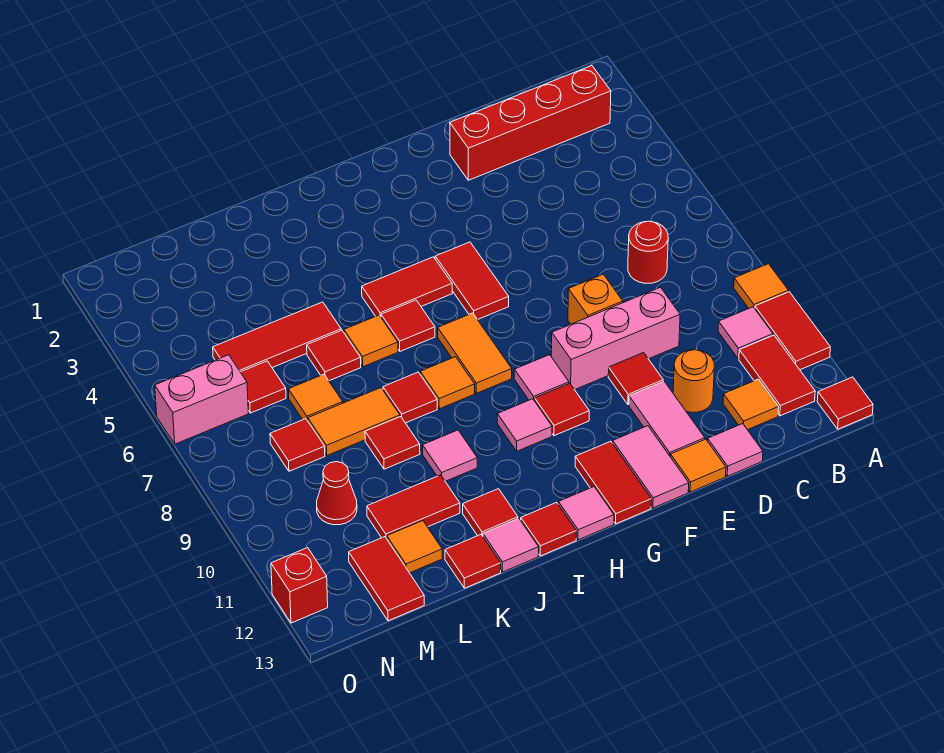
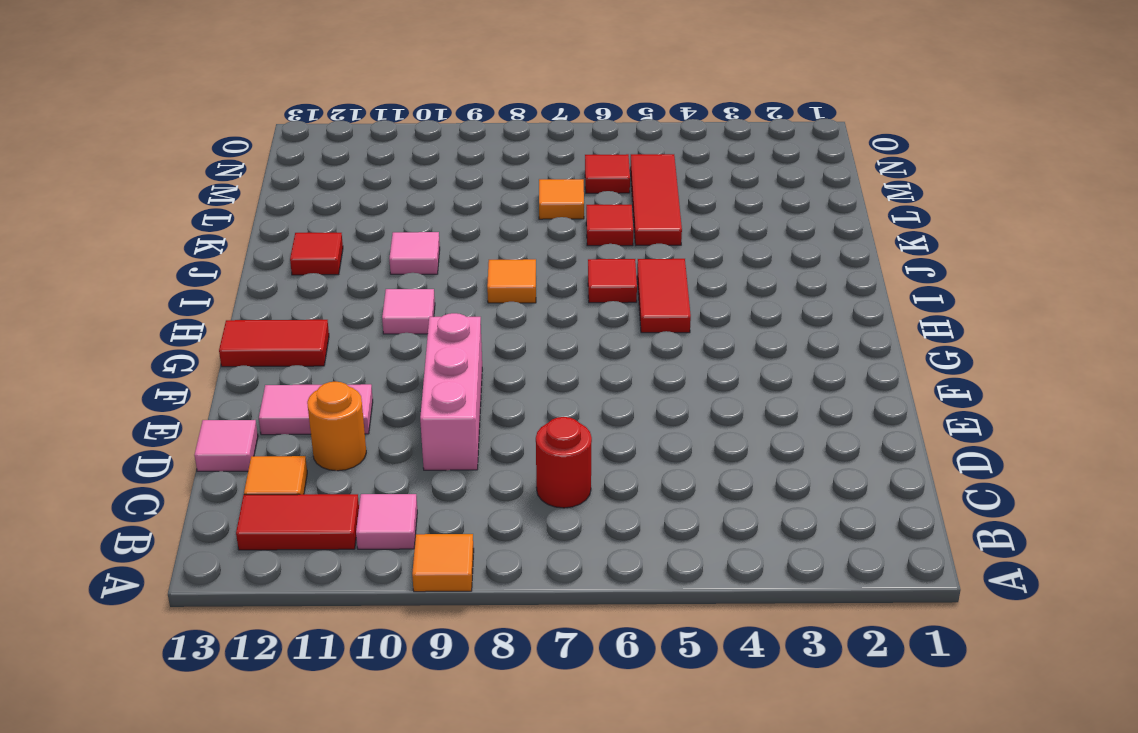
none -> red 1x2 tile [755,292,830,370]
none -> red 1x1 tile [817,377,873,429]
none -> red 1x4 brick [450,66,611,180]
none -> orange 1x1 brick [568,274,623,324]

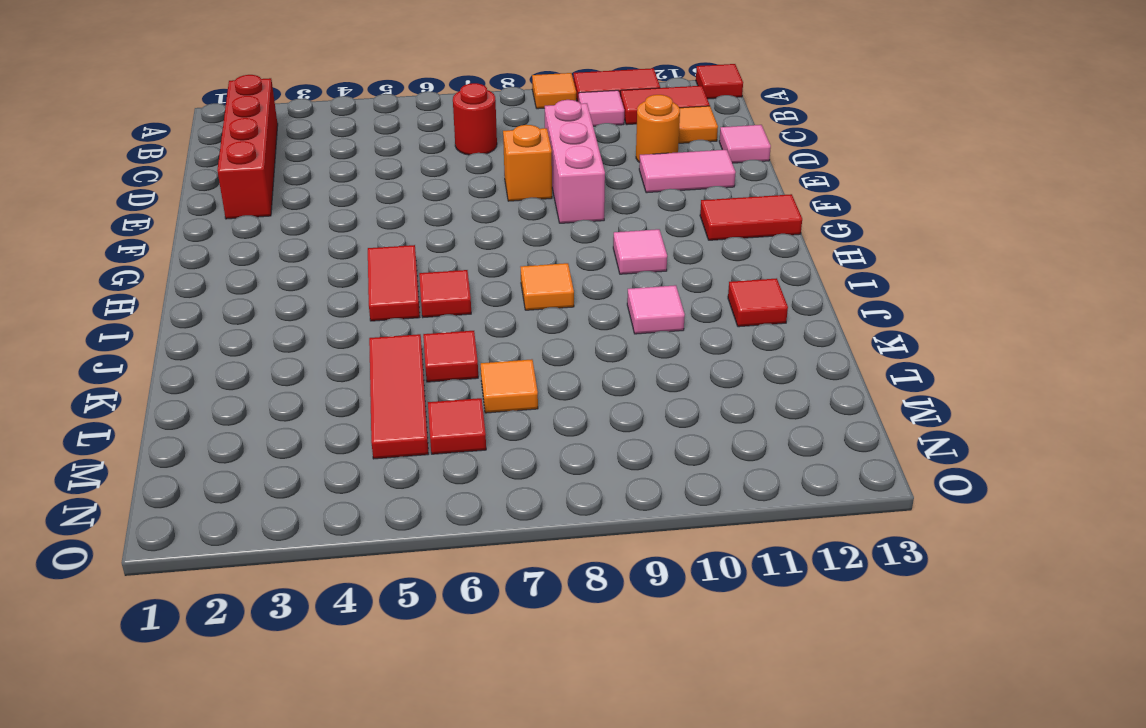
none -> red 1x1 tile [608,353,663,405]
none -> orange 1x1 tile [671,439,726,492]
none -> pink 1x2 tile [613,426,689,508]
none -> red 1x2 tile [435,242,509,320]

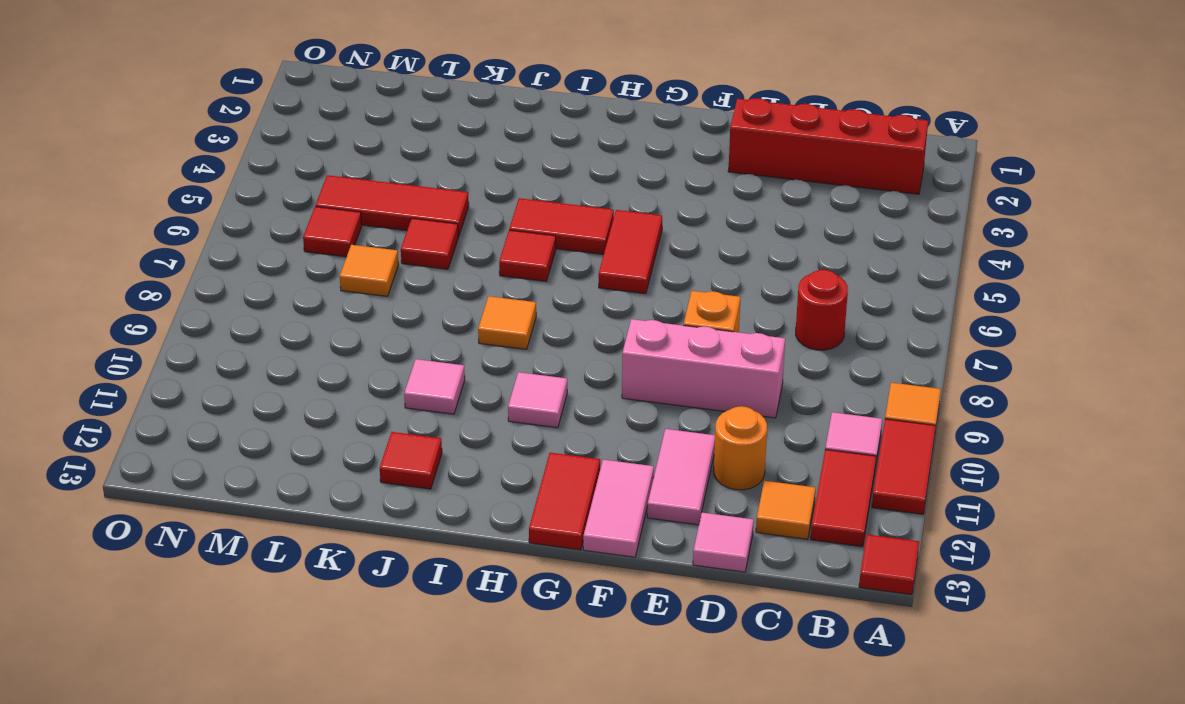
none -> red 1x1 tile [608,353,663,405]
none -> orange 1x1 tile [671,439,726,492]
none -> pink 1x1 tile [514,355,569,401]
none -> red 1x1 tile [535,383,589,436]

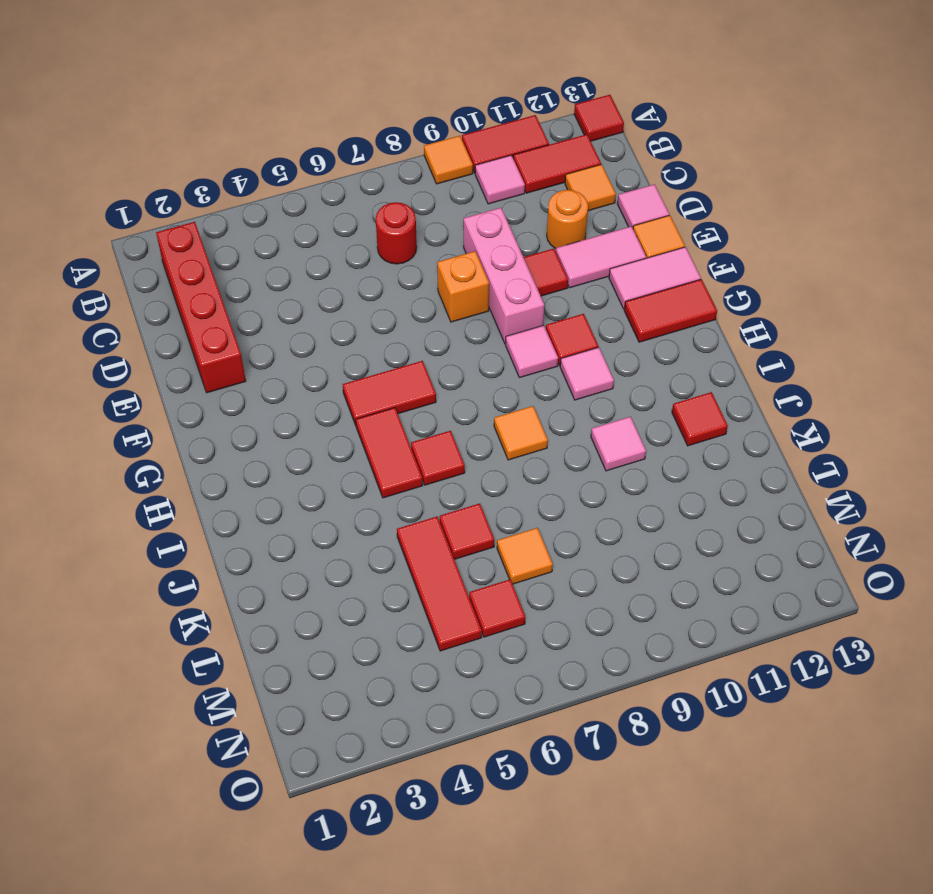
none -> orange 1x2 tile [438,313,512,393]
none -> pink 1x1 tile [558,487,614,540]
none -> red 1x1 tile [521,502,576,556]
none -> orange 1x1 tile [344,315,398,367]

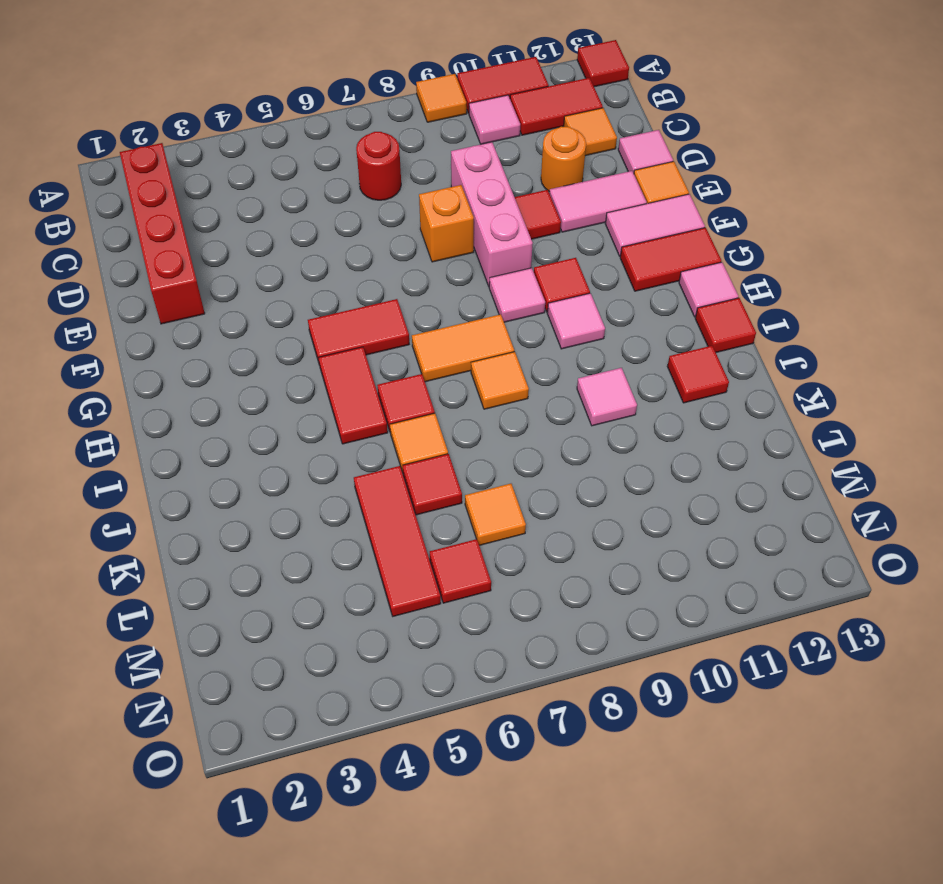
none -> red 1x1 tile [383,372,437,423]
none -> pink 1x1 tile [483,518,539,572]
none -> orange 1x2 tile [308,388,400,455]
none -> red 1x1 tile [365,417,420,469]

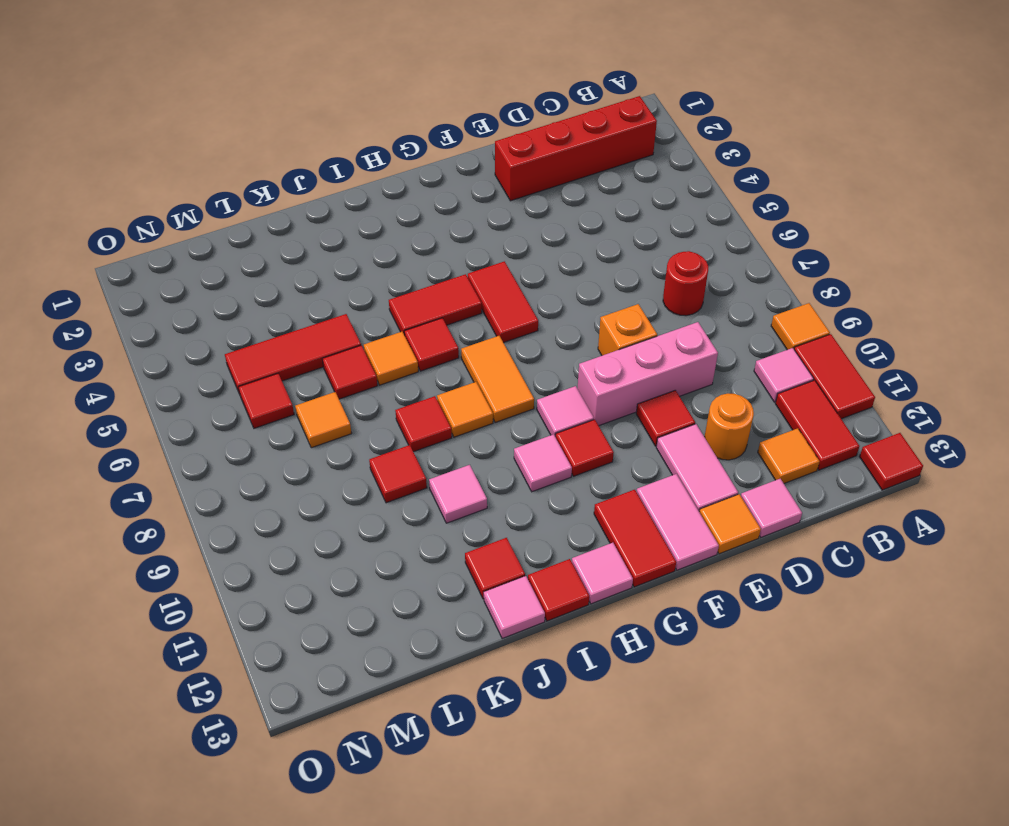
none -> orange 1x2 tile [308,388,400,455]
none -> red 1x2 tile [367,475,460,539]
none -> red 1x1 tile [445,535,501,588]
none -> orange 1x1 tile [387,521,442,573]

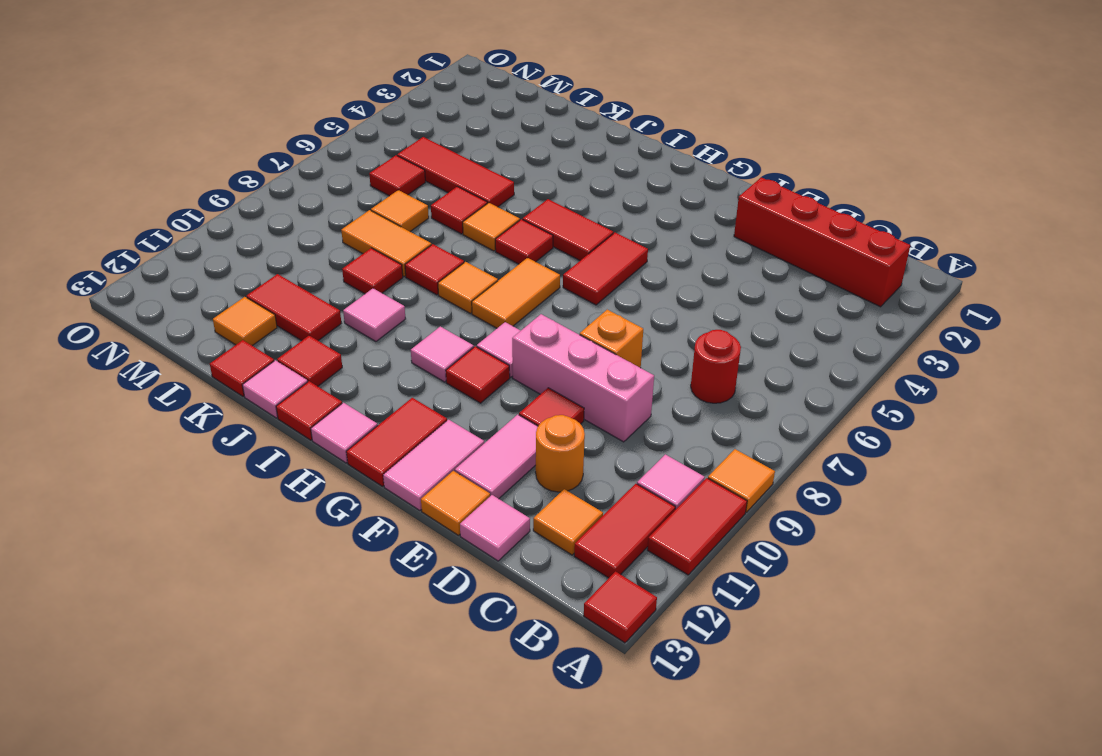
none -> red 1x1 tile [270,419,325,471]
none -> red 1x1 cone [317,462,357,525]
none -> red 1x2 tile [349,537,424,621]
none -> pink 1x2 brick [155,355,248,444]

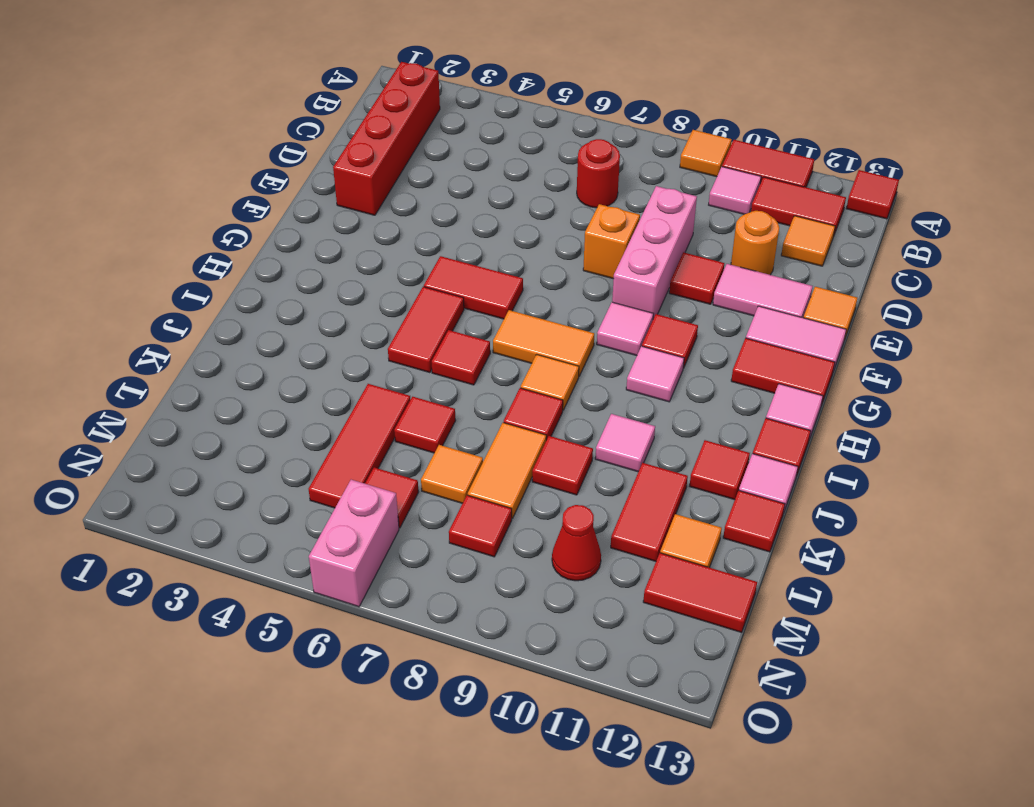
none -> pink 1x1 tile [708,424,763,476]
none -> orange 1x1 tile [344,315,398,367]
none -> red 1x1 brick [271,548,328,623]

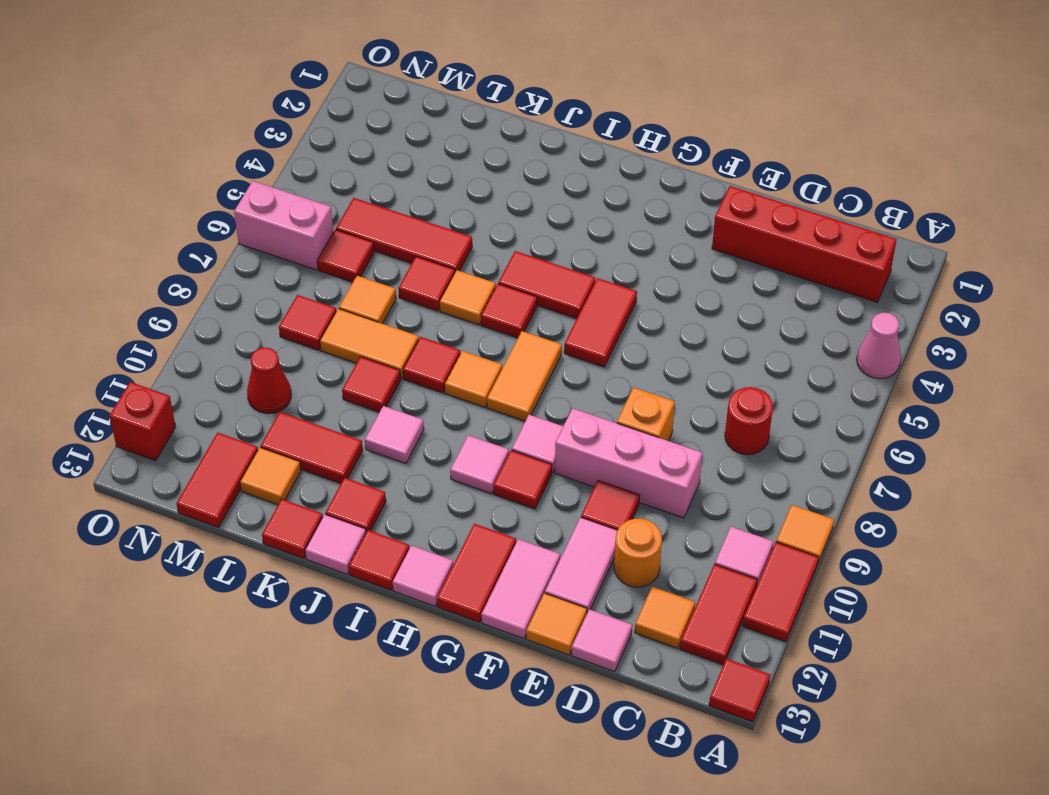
pink 1x1 cone [857,312,901,379] -> none

